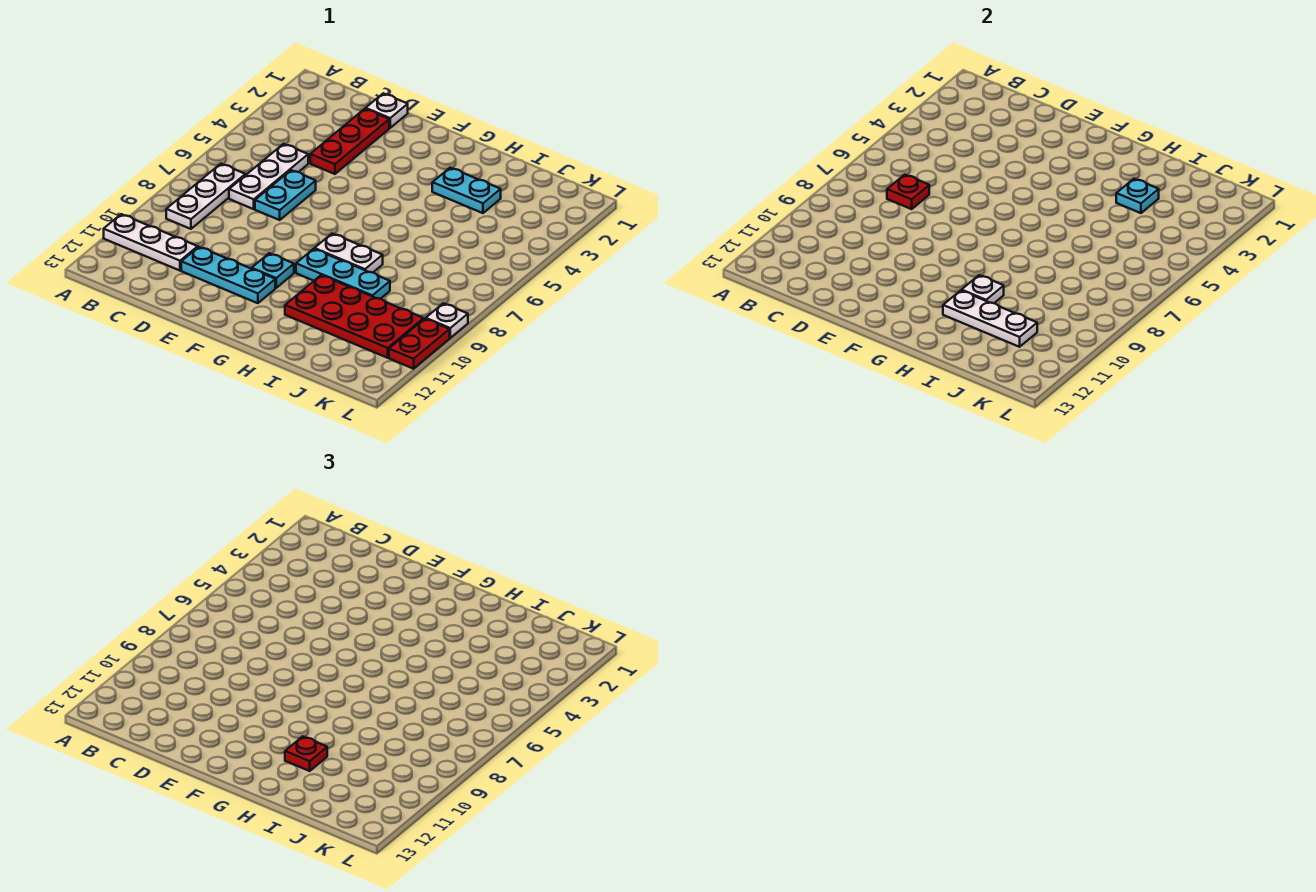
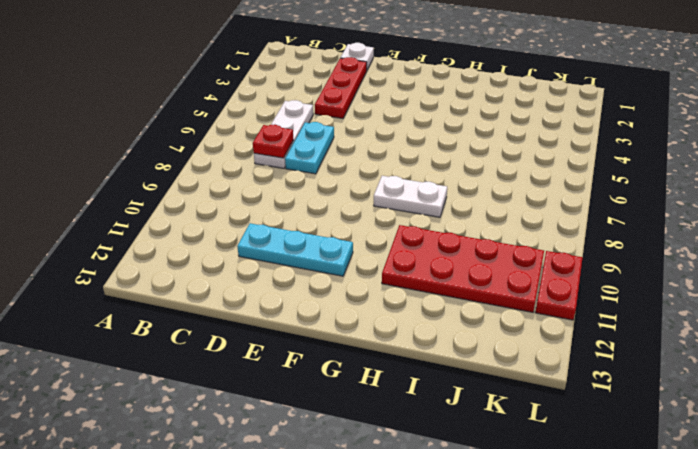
none -> white 1x3 plate [104,214,198,271]
none -> white 1x3 plate [166,164,245,229]
none -> cyan 1x1 plate [252,253,294,288]

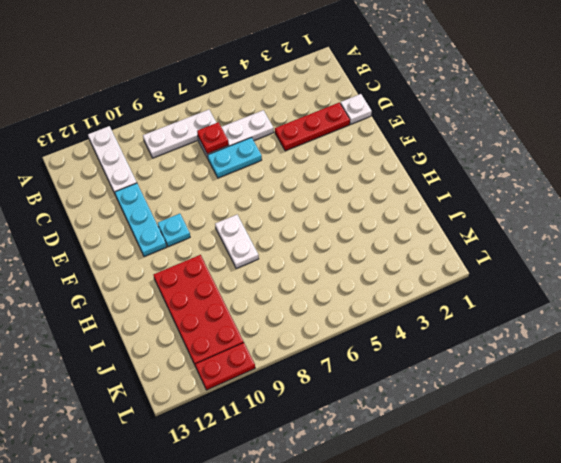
none -> cyan 1x3 plate [296,249,390,299]
none -> cyan 1x2 plate [432,168,501,213]
none -> white 1x1 plate [426,303,468,338]

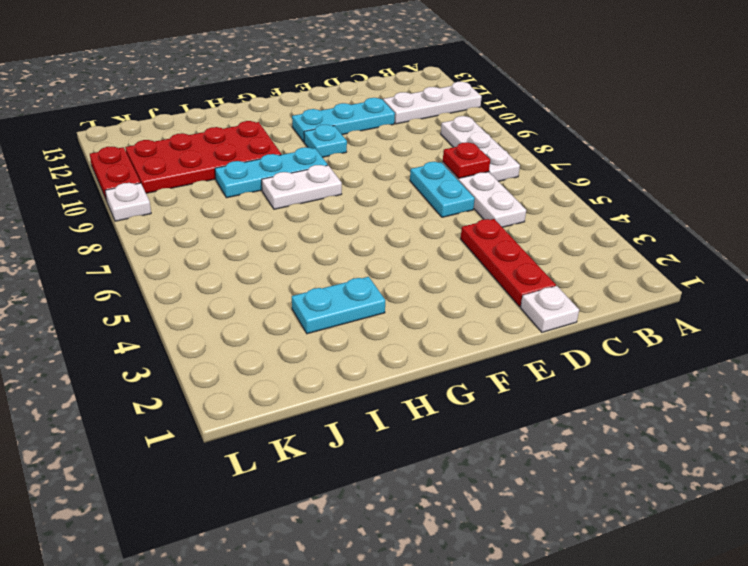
none -> white 1x1 plate [962,275,1004,303]
none -> white 1x3 plate [943,290,1037,347]
none -> cyan 1x1 plate [1116,179,1159,213]

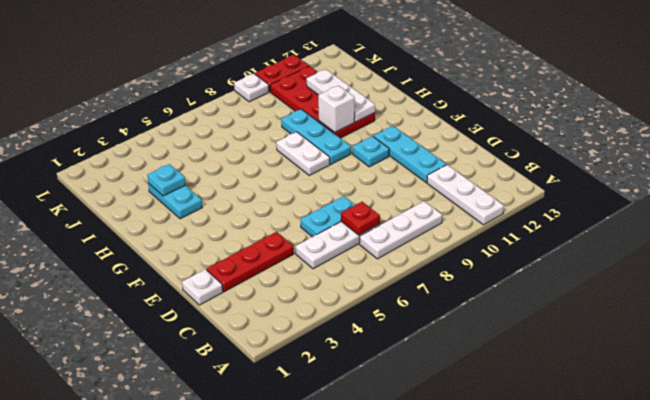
white 1x1 brick [318,85,355,132] -> white 1x1 plate [962,275,1004,303]
none -> red 1x1 plate [285,736,327,771]

